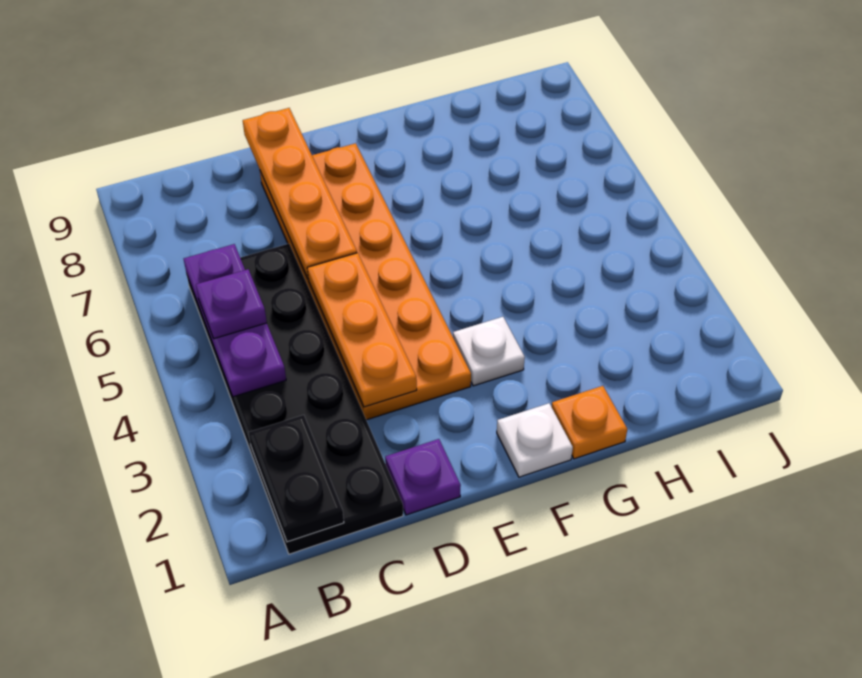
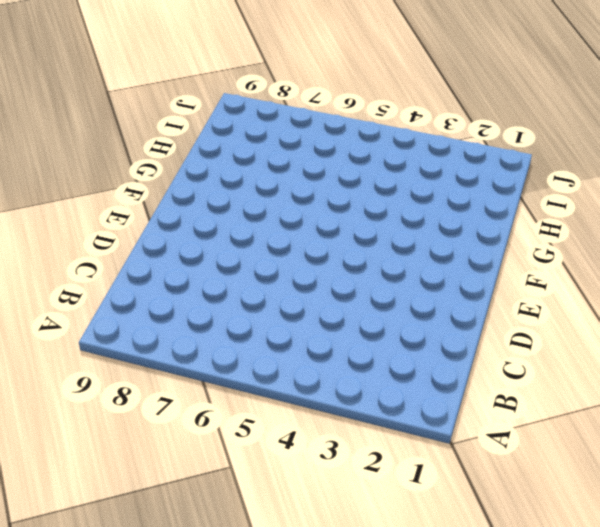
none -> black 2x6 plate [187,244,403,554]
none -> purple 1x1 plate [385,439,461,515]

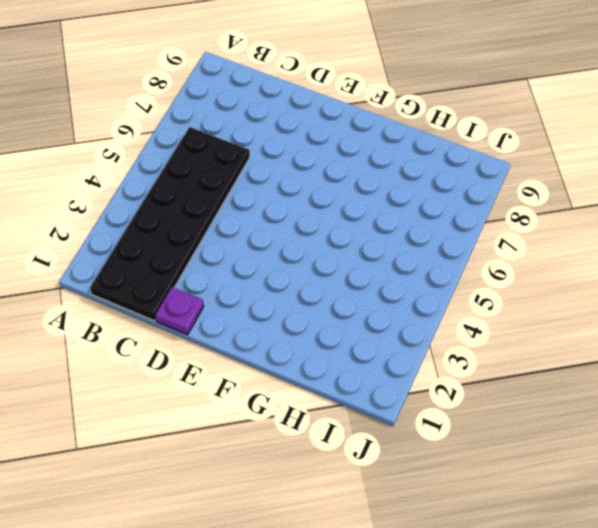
none -> orange 2x6 plate [260,143,471,420]
none -> white 1x1 plate [497,403,573,477]

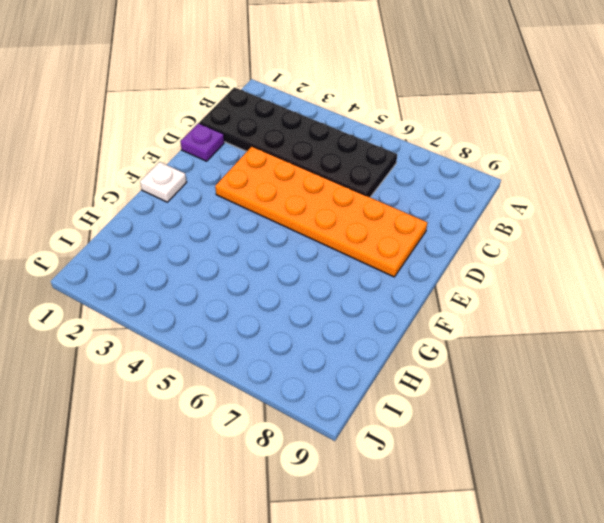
none -> white 1x1 plate [453,317,525,386]
none -> orange 1x1 plate [551,386,627,459]

